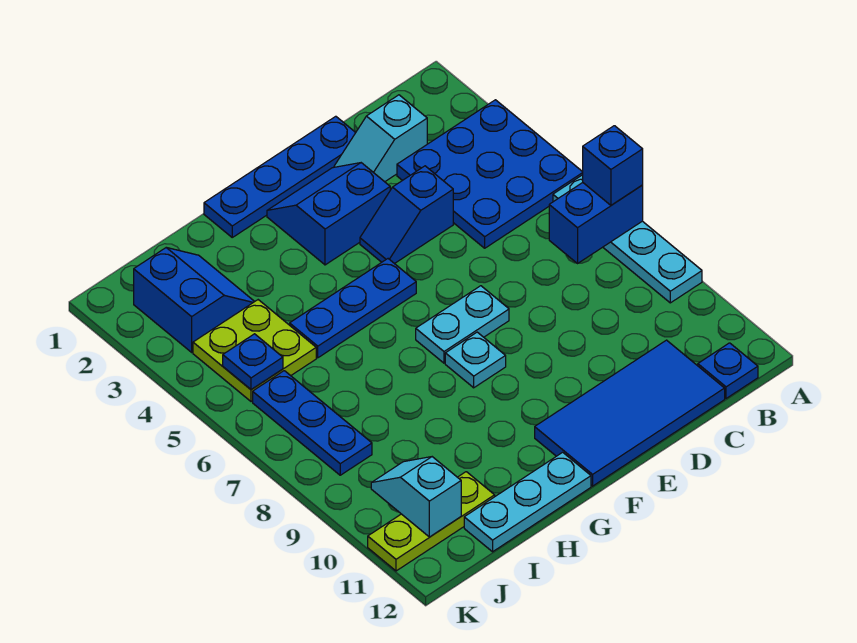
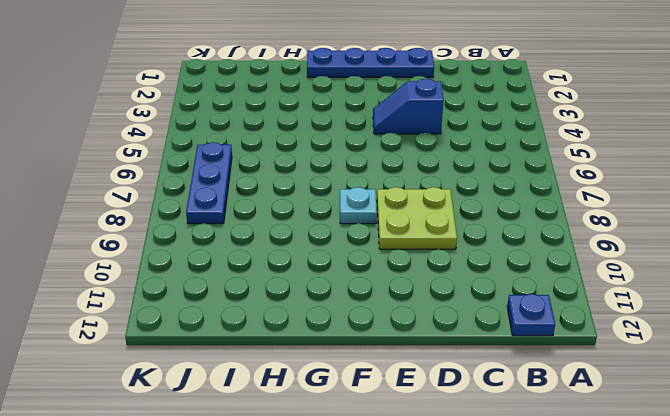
lime 2x2 plate [377,187,457,249] -> lime 2x2 plate moved to [193,300,316,402]
none -> blue 3x3 plate [397,100,583,248]
none -> cyan 1x4 plate [553,175,702,303]
none -> cyan 1x2 slope [334,95,427,182]

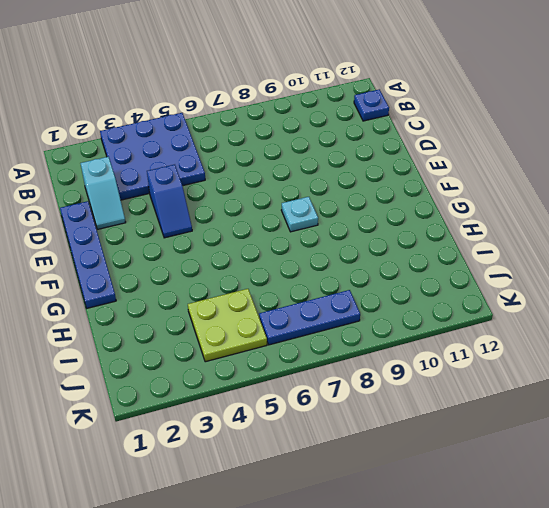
none -> cyan 1x4 plate [553,175,702,303]
none -> blue 2x4 tile [535,340,725,486]
none -> blue 2x2 slope [267,163,390,265]

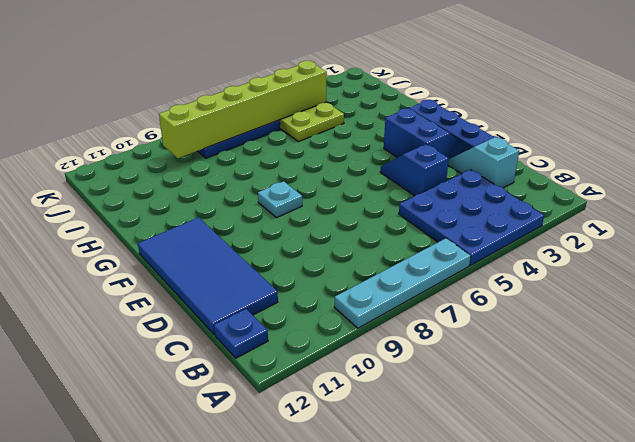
lime 1x6 brick [159,61,327,158] -> blue 1x1 plate [223,334,283,390]
none -> cyan 1x2 plate [416,286,509,363]
none -> blue 1x3 plate [290,259,416,358]
none -> cyan 1x3 plate [464,452,591,552]

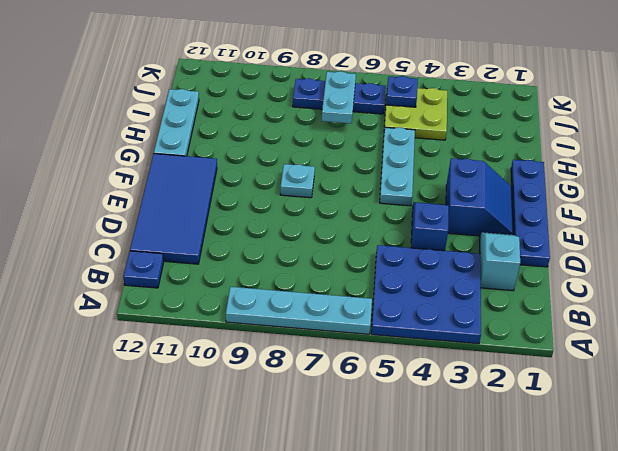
cyan 1x3 plate [380,127,415,206] -> blue 1x3 plate [290,259,416,358]
cyan 1x2 plate [322,71,356,123] -> cyan 1x2 plate moved to [416,286,509,363]
none -> blue 2x2 slope [134,248,255,352]
none -> lime 1x3 plate [368,472,495,571]
none -> blue 1x2 brick [549,183,643,263]

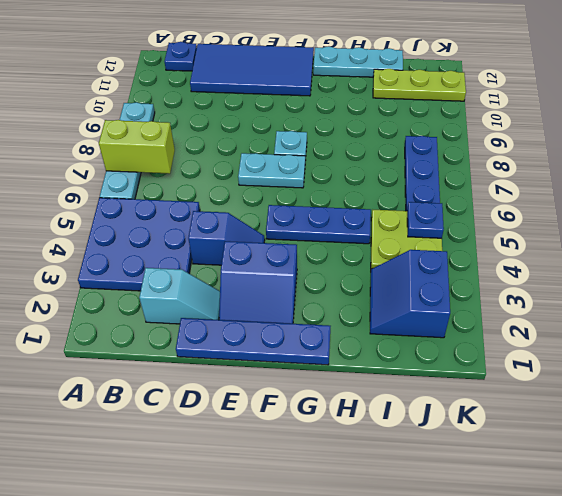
lime 1x2 brick [99,120,175,174] -> blue 1x2 brick [549,183,643,263]
none -> cyan 1x2 slope [371,457,461,537]
none -> blue 1x1 brick [583,126,643,205]

